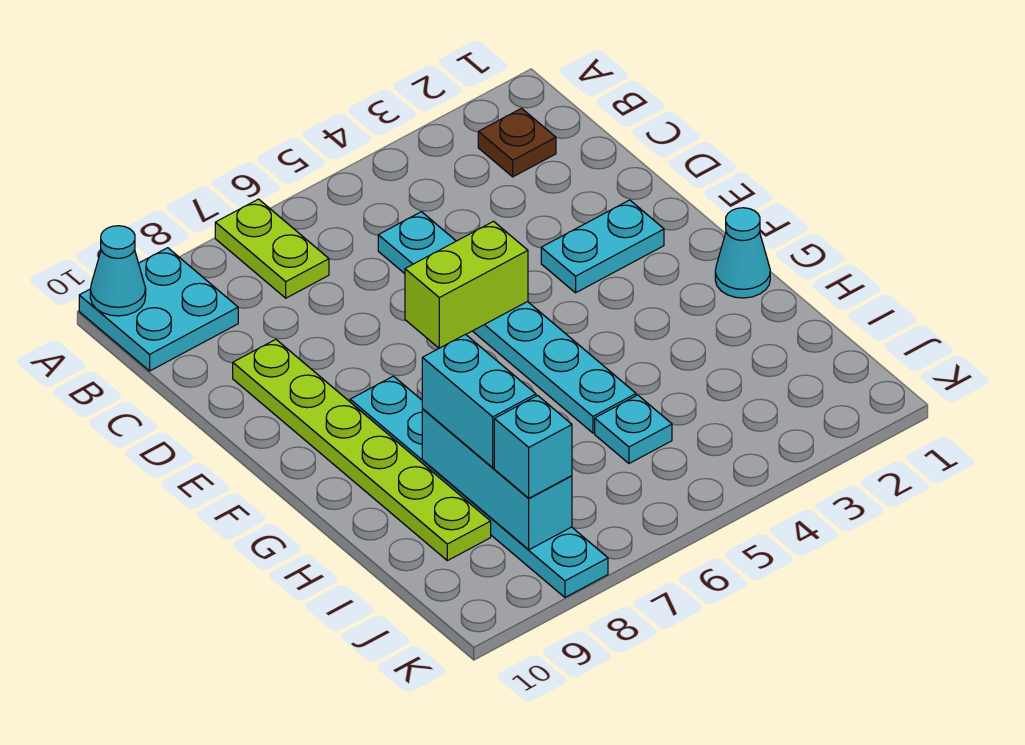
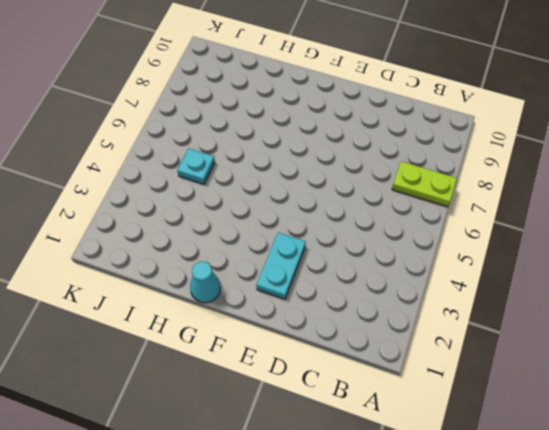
none -> cyan 2x2 plate [79,248,238,371]
none -> brown 1x1 plate [478,108,556,177]
none -> cyan 1x6 plate [378,212,636,433]

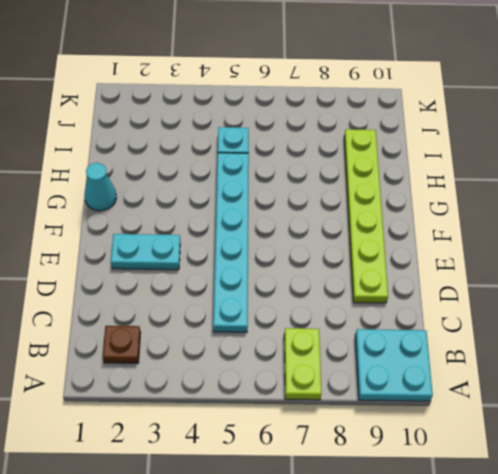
none -> cyan 1x6 plate [350,376,608,597]
none -> cyan 1x1 cone [90,226,146,316]
none -> lime 1x2 brick [405,221,528,348]

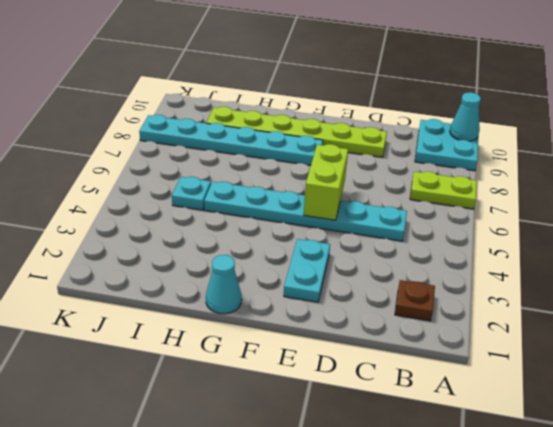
none -> cyan 1x3 brick [422,409,572,550]
none -> cyan 1x2 brick [422,334,536,468]
none -> cyan 1x1 brick [494,396,572,498]

